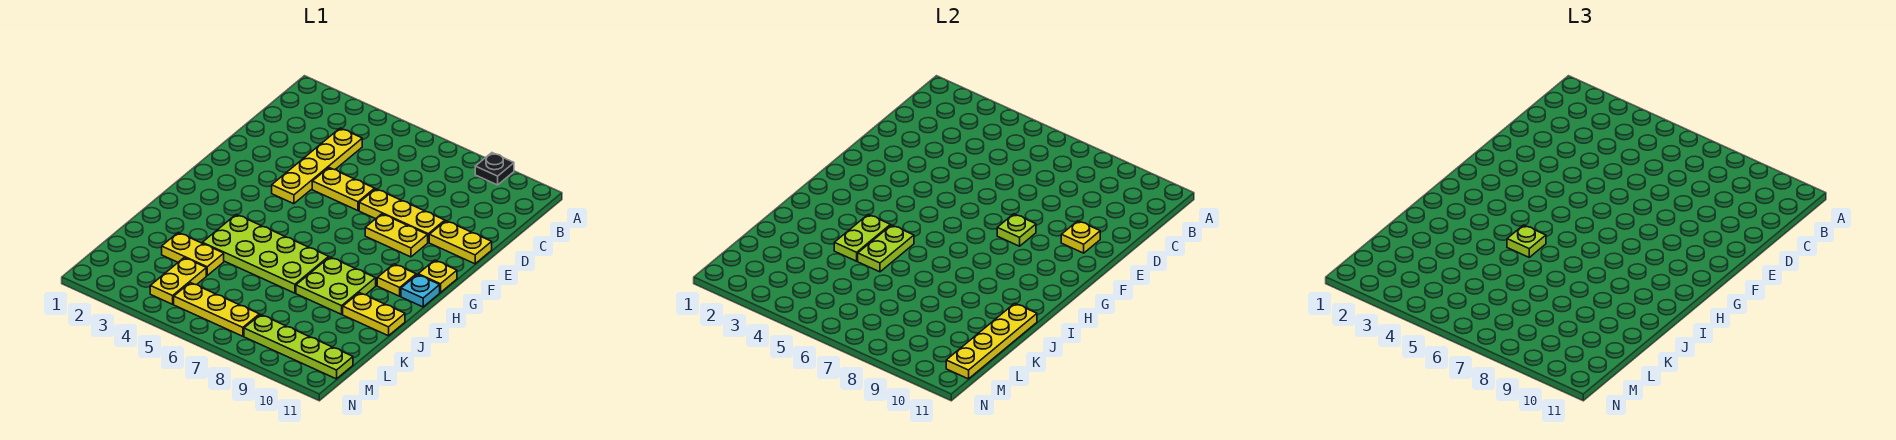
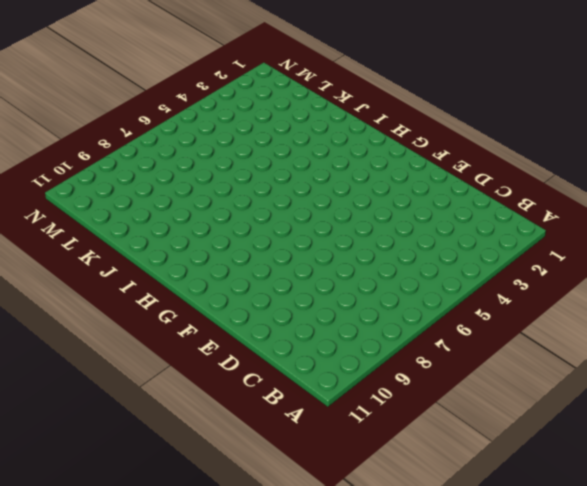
none -> black 1x1 plate [475,153,514,185]
none -> yellow 1x4 plate [272,128,362,204]
none -> yellow 1x2 plate [312,168,375,211]

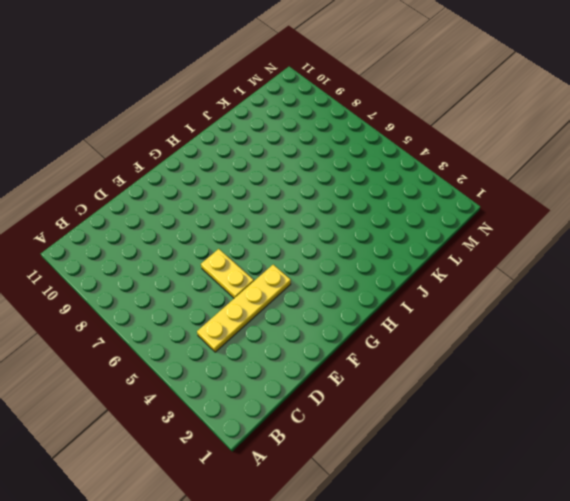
none -> black 1x1 plate [475,153,514,185]
none -> yellow 1x3 plate [359,189,445,242]
none -> yellow 1x2 plate [429,221,492,264]

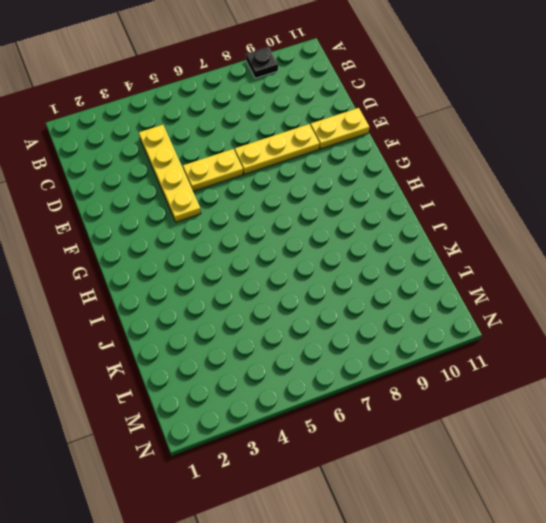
none -> yellow 1x2 plate [365,214,428,257]
none -> yellow 1x1 plate [418,260,457,293]
none -> yellow 1x1 plate [377,264,416,296]

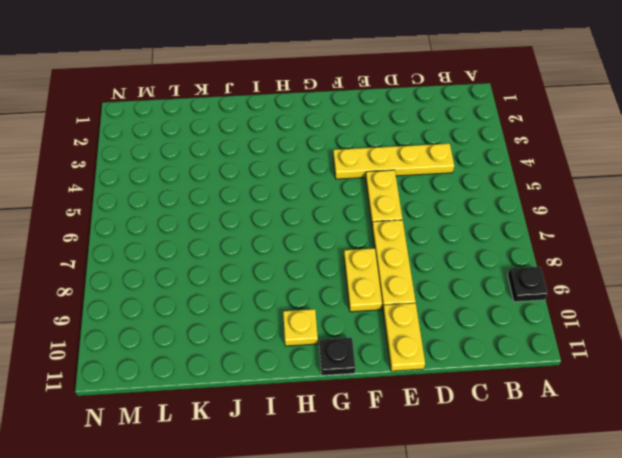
black 1x1 plate [319,338,355,376] -> yellow 1x1 plate [418,260,457,293]
none -> cyan 1x1 plate [401,275,440,307]
none -> lime 2x4 plate [203,214,329,293]
none -> lime 2x2 plate [296,257,376,314]

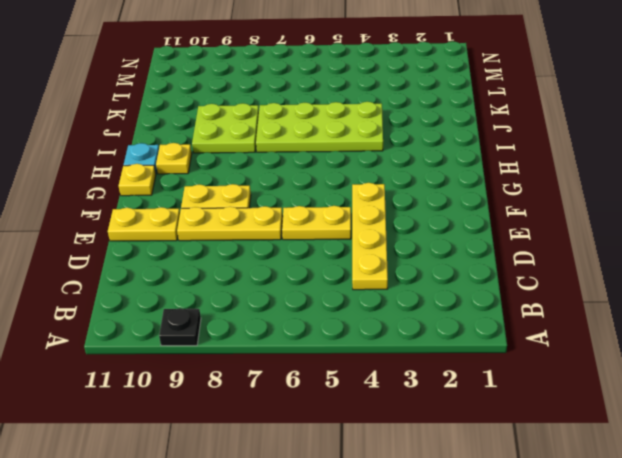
none -> yellow 1x2 plate [343,293,405,336]
none -> yellow 1x2 plate [162,233,224,275]
none -> yellow 1x2 plate [150,258,206,304]

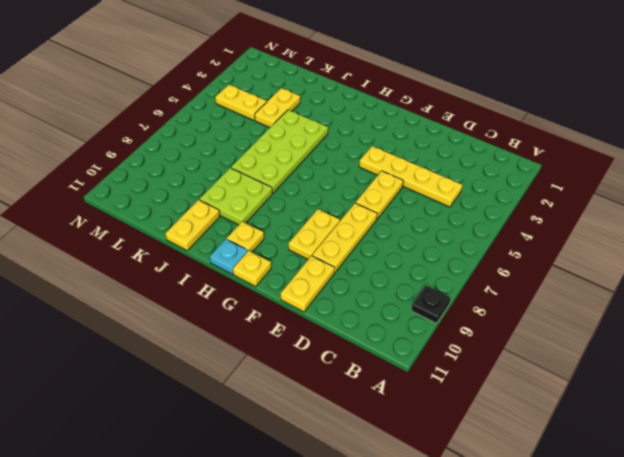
none -> yellow 1x3 plate [174,283,259,336]
none -> lime 1x4 plate [244,315,353,379]
none -> yellow 1x1 plate [1061,221,1100,253]

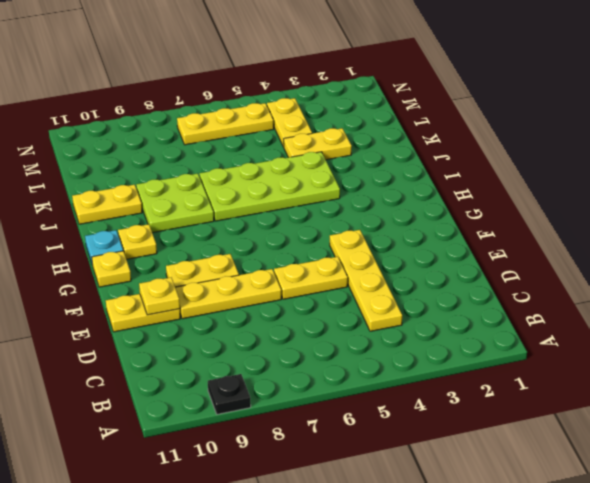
none -> lime 1x4 plate [244,315,353,379]
none -> lime 1x1 plate [997,214,1036,246]
none -> lime 1x2 plate [834,214,890,261]

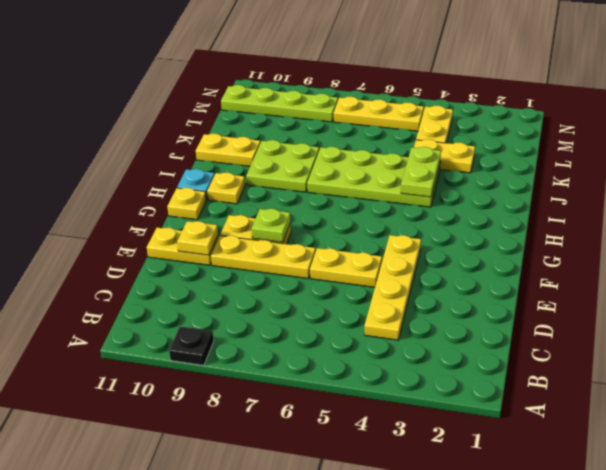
none -> lime 1x2 plate [858,225,914,272]
none -> yellow 1x4 plate [946,303,1037,379]
none -> lime 1x1 plate [1507,225,1546,257]

